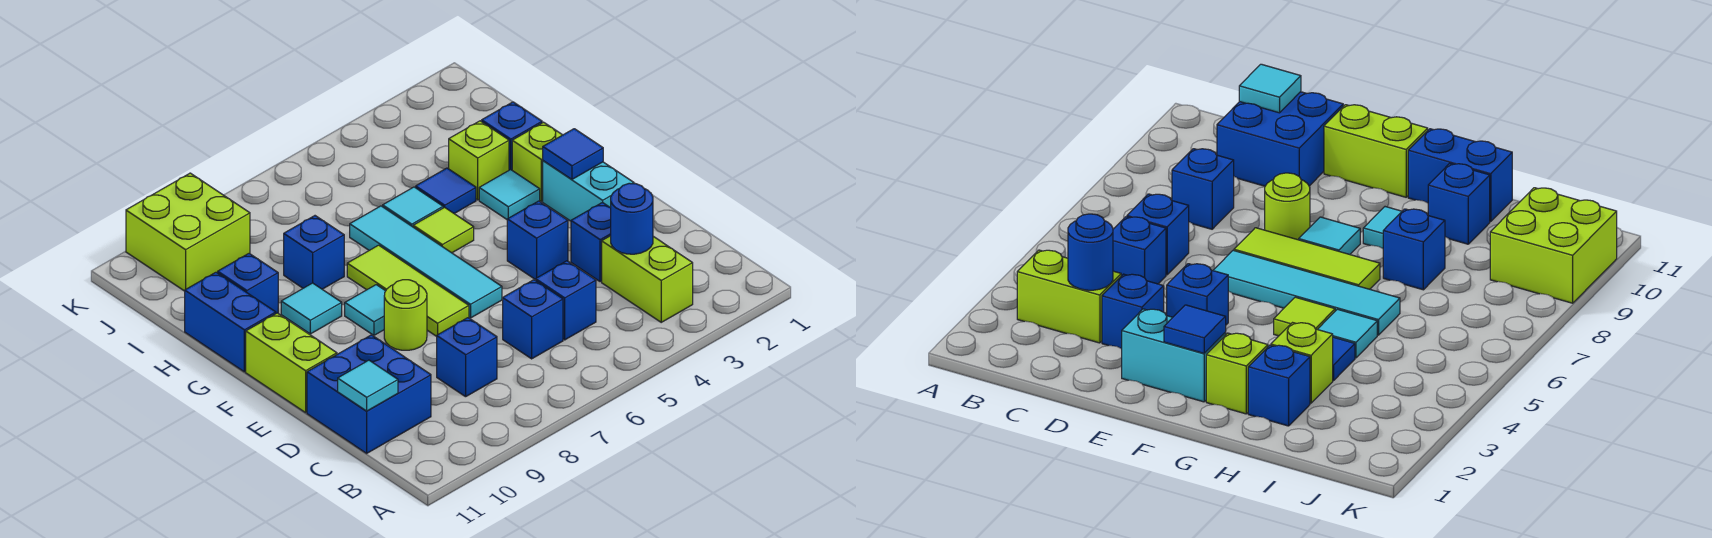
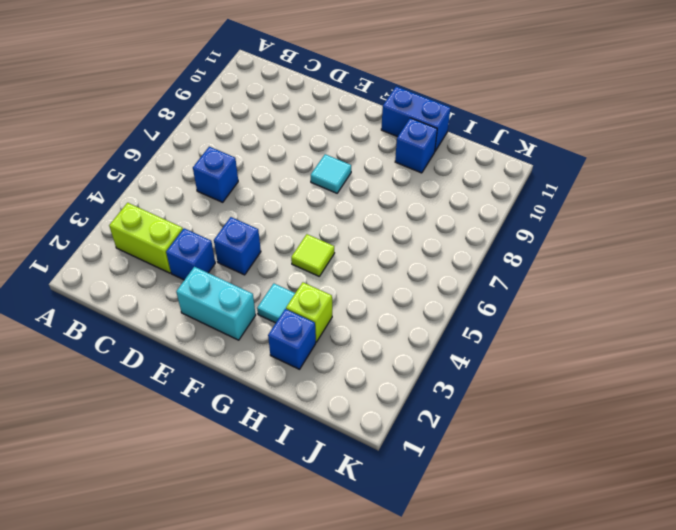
none -> blue 1x1 brick [536,261,596,340]
none -> blue 1x1 brick [437,318,497,397]
none -> blue 2x2 brick [307,335,431,453]

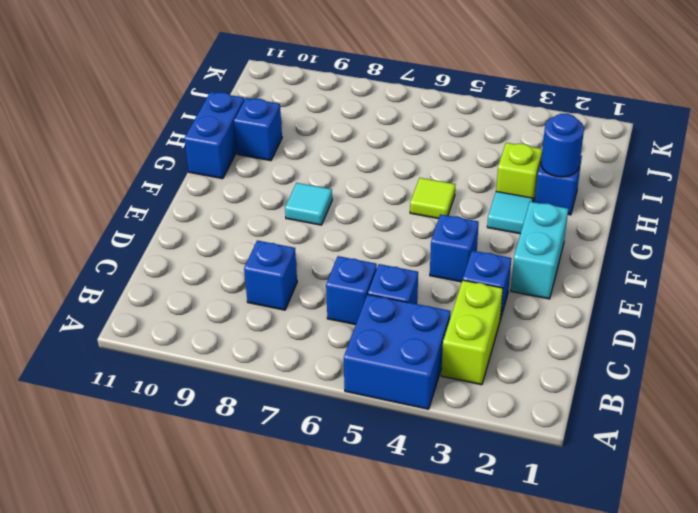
blue 2x2 brick [344,294,450,409] -> blue 2x2 brick moved to [307,335,431,453]
blue 1x1 round brick [541,114,584,177] -> blue 1x1 round brick moved to [611,183,653,254]
none -> cyan 1x4 tile [350,206,502,318]
none -> lime 1x3 tile [347,245,469,336]
none -> lime 1x1 round brick [384,280,427,350]

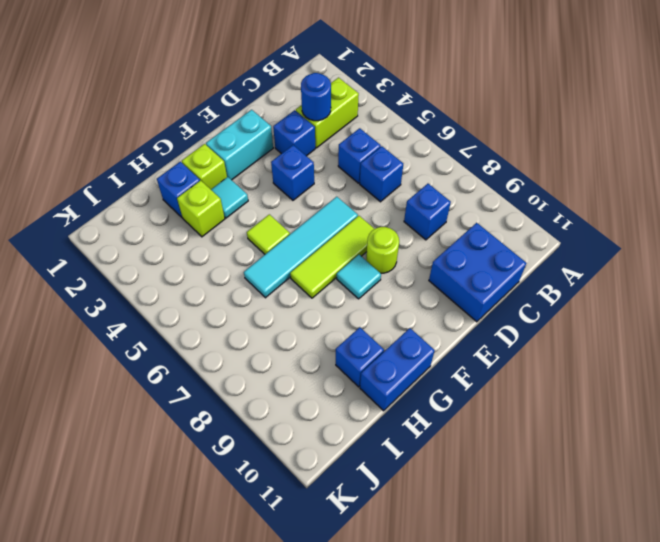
none -> lime 1x2 brick [246,313,337,413]
none -> cyan 1x1 tile [281,283,342,334]
none -> blue 1x1 tile [416,168,476,214]

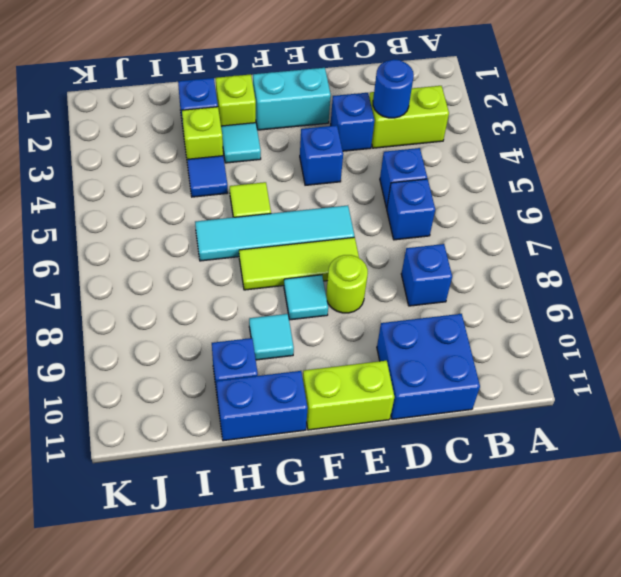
none -> cyan 1x1 tile [383,187,443,227]
none -> blue 1x1 brick [284,216,344,289]
none -> lime 2x2 brick [126,173,250,291]

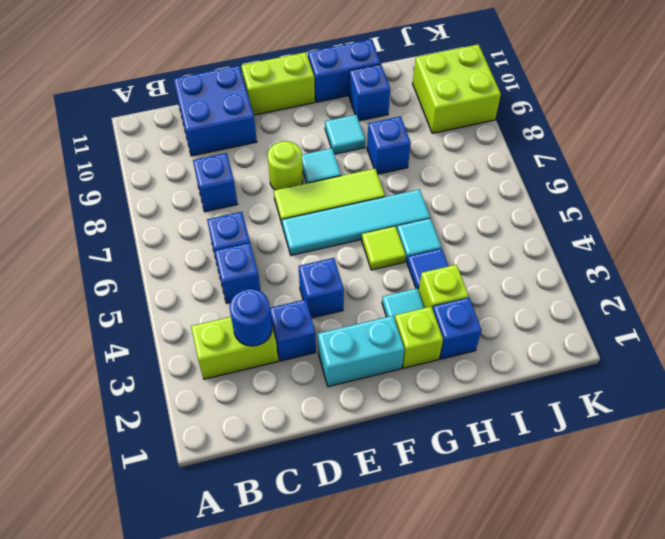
none -> cyan 1x1 tile [338,360,398,411]
none -> blue 1x1 tile [543,129,603,179]

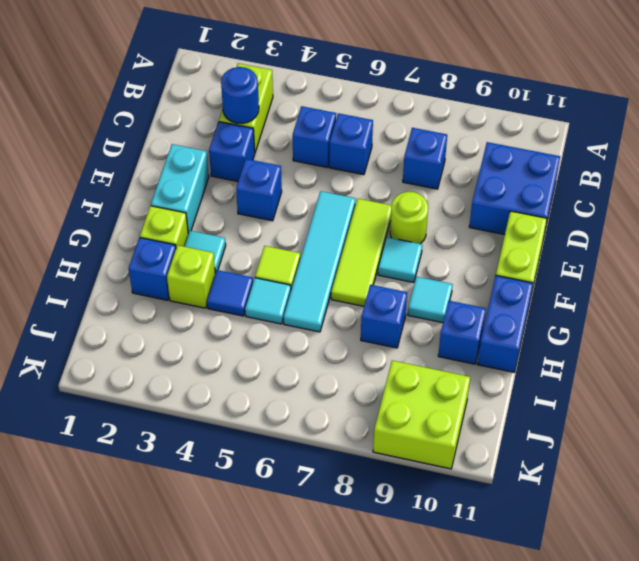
none -> cyan 1x1 tile [338,360,398,411]
none -> blue 1x1 tile [543,129,603,179]

